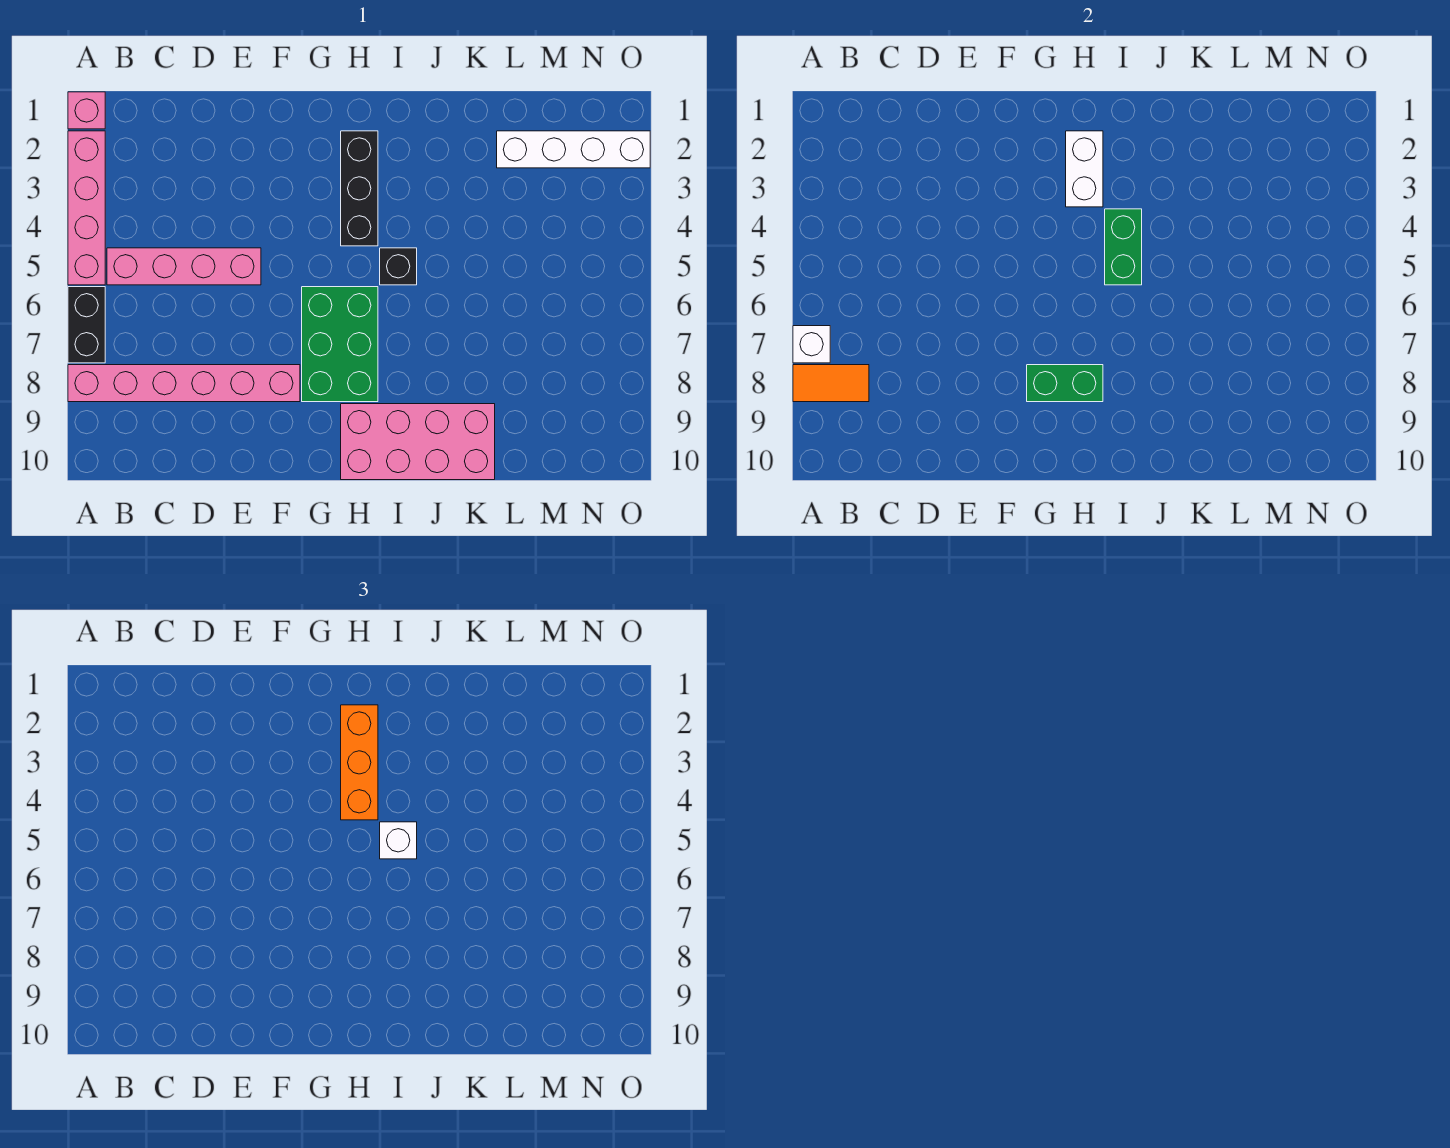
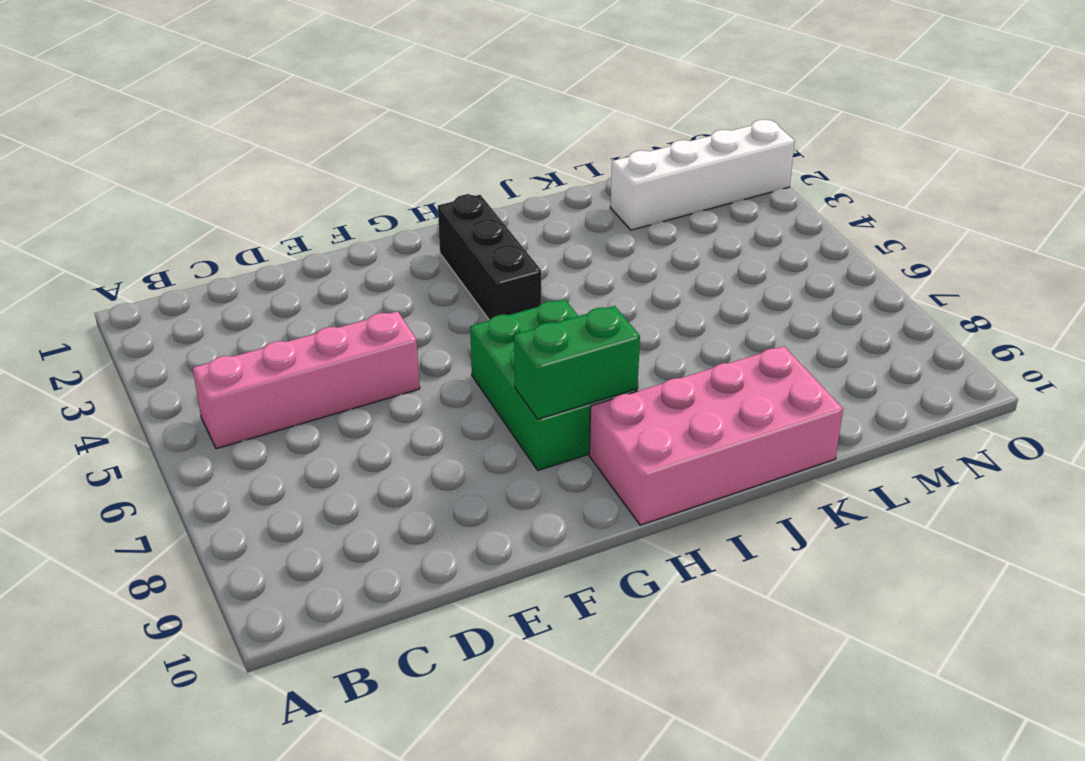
none -> pink 1x1 brick [68,92,105,129]
none -> pink 1x4 brick [68,131,105,285]
none -> black 1x2 brick [68,287,105,363]

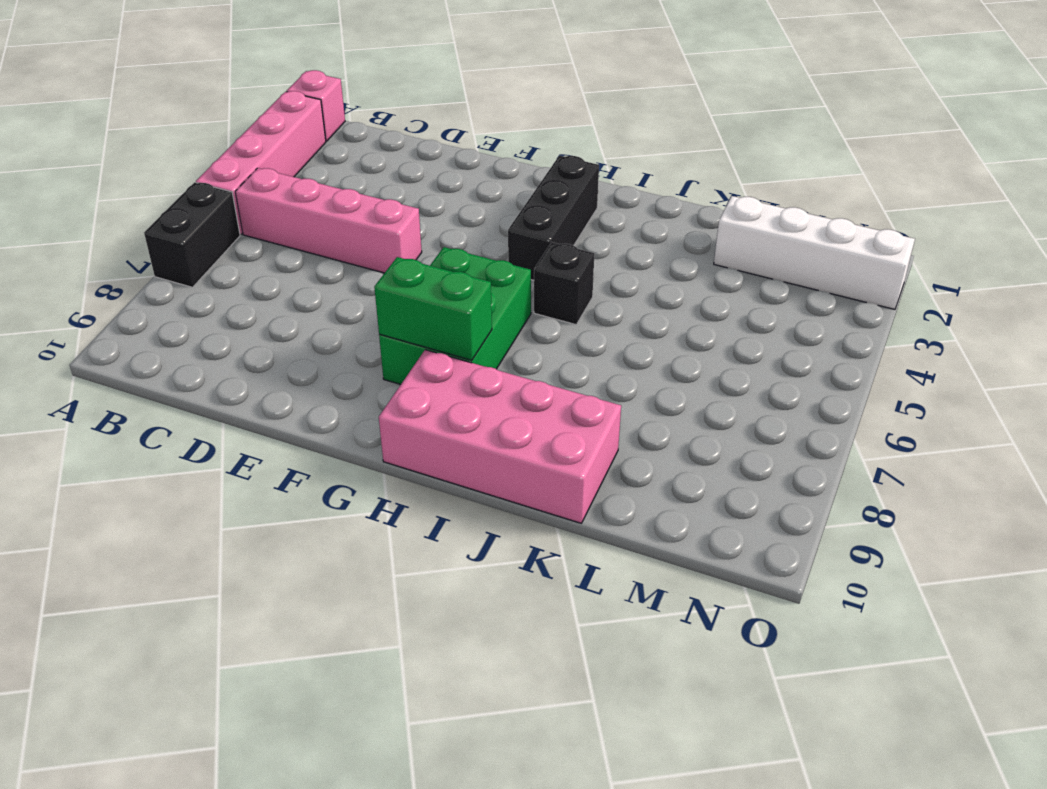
none -> pink 1x6 brick [68,365,300,402]
none -> white 1x1 brick [793,326,830,363]
none -> orange 1x2 tile [793,365,869,402]

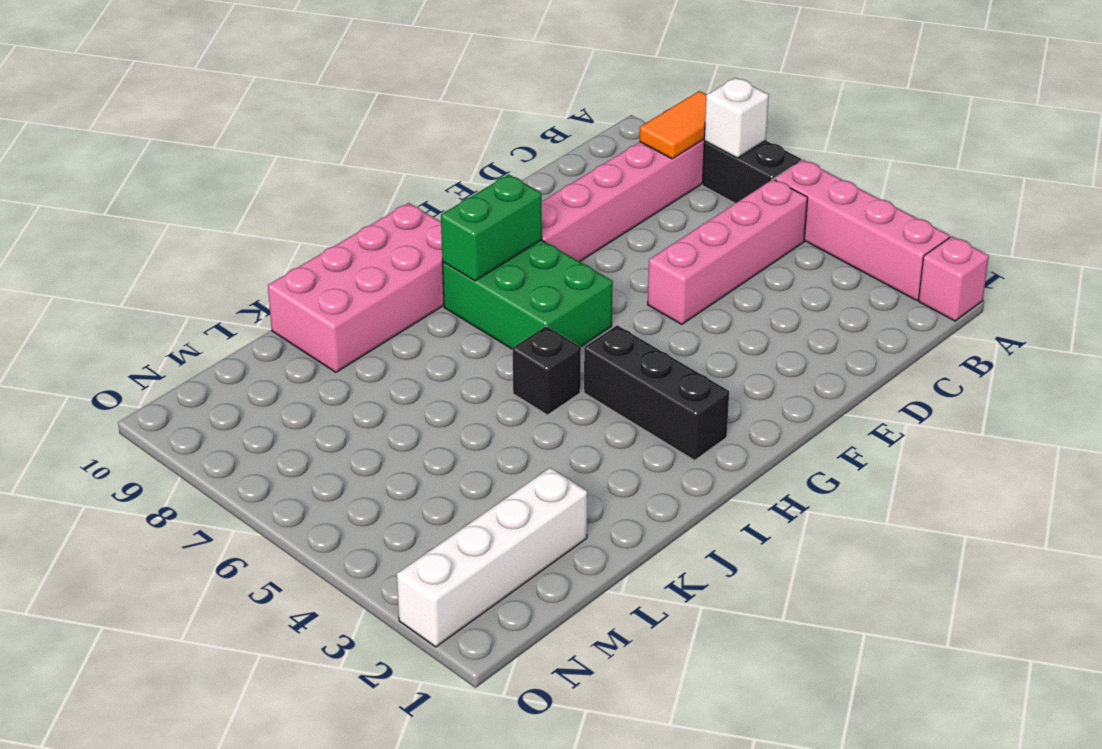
none -> white 1x2 brick [1066,131,1103,207]
none -> green 1x2 brick [1105,209,1142,285]
none -> orange 1x3 brick [341,705,378,820]

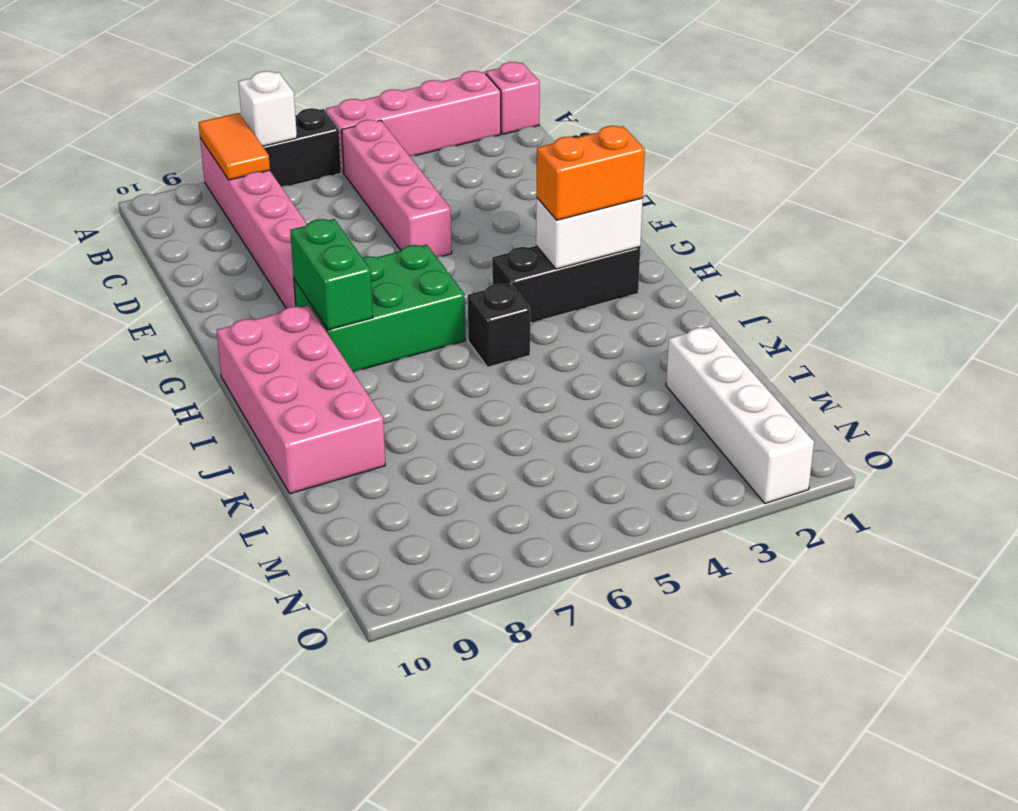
orange 1x2 brick [537,126,645,220] -> orange 1x3 brick [341,705,378,820]
none -> green 1x2 brick [1105,209,1142,285]
none -> white 1x1 brick [380,822,417,859]

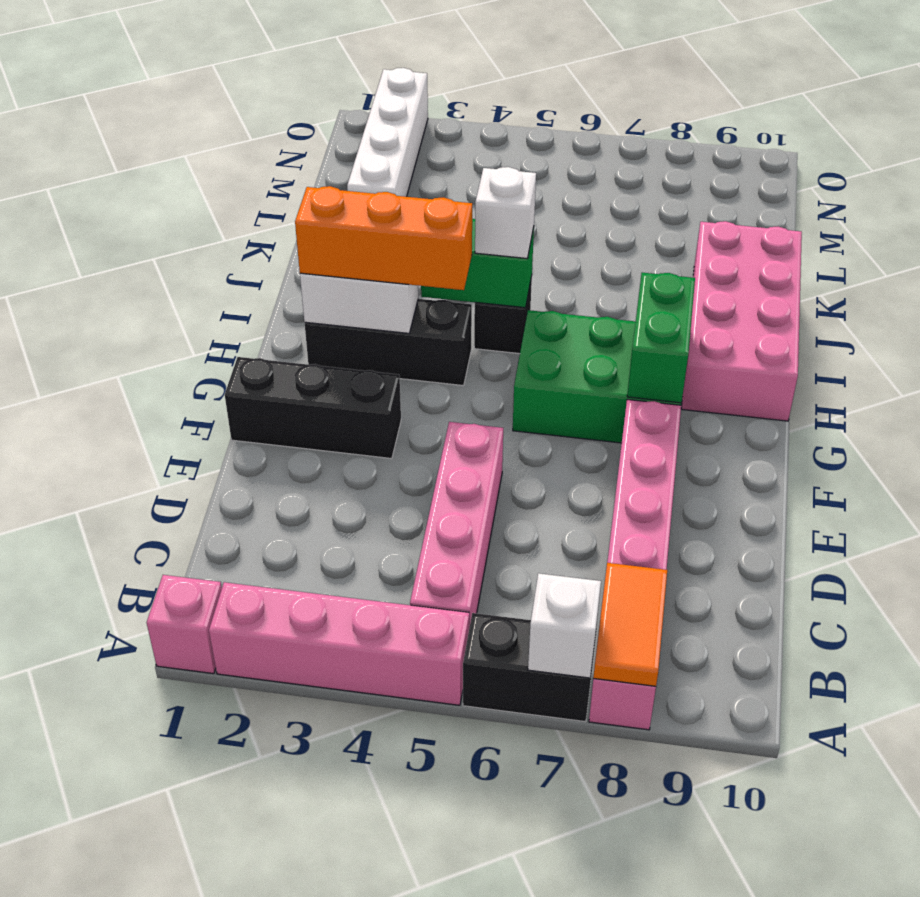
black 1x3 brick [225,357,401,459] -> none

